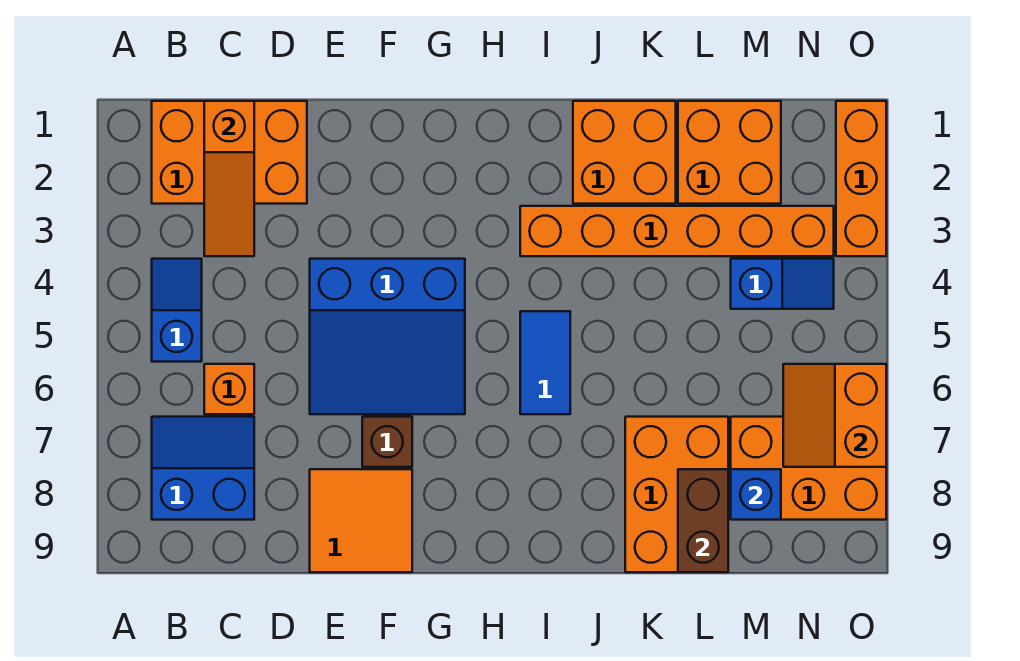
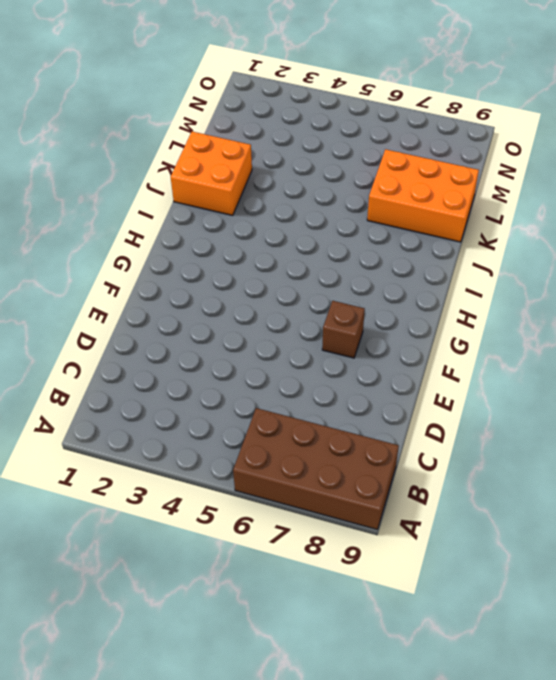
brown 2x4 brick [233,408,399,529] -> blue 2x2 slope [152,417,254,520]
none -> orange 2x3 brick [152,101,307,204]
none -> blue 1x2 slope [152,259,202,362]
none -> orange 1x1 brick [204,364,254,414]

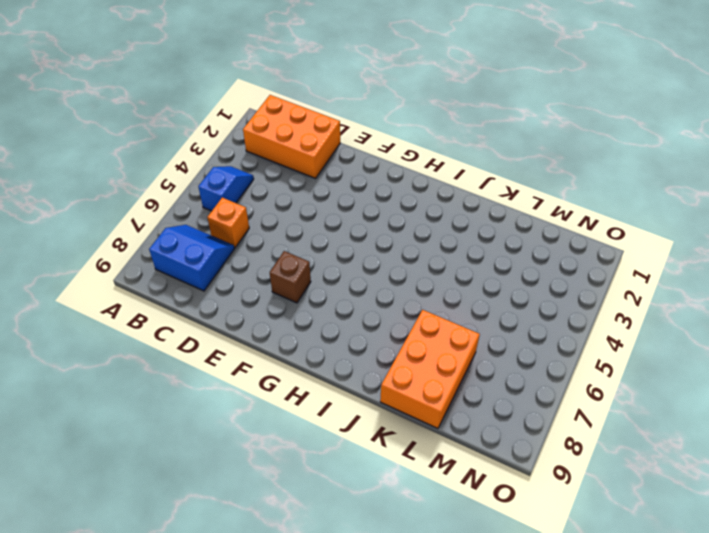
none -> blue 3x3 slope [310,259,465,414]
none -> orange 2x2 tile [310,469,412,572]
none -> orange 1x6 brick [520,206,834,256]

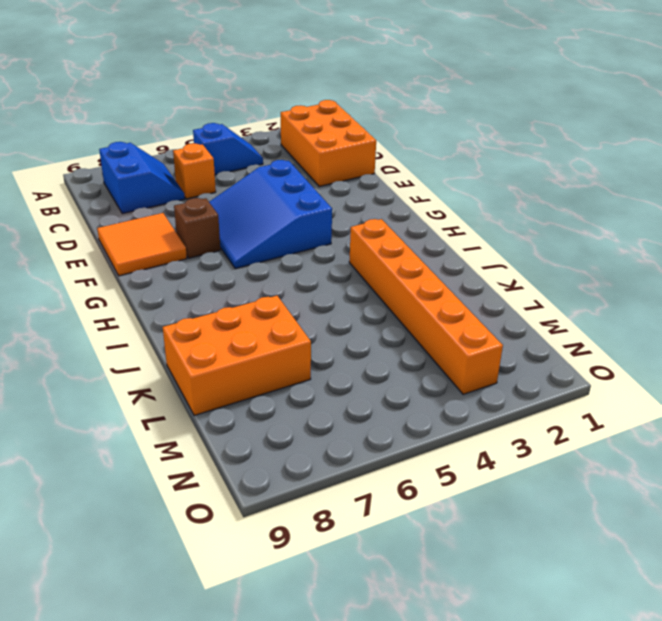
none -> blue 1x2 tile [520,311,570,414]
none -> orange 2x2 brick [573,101,676,204]
none -> orange 2x2 brick [678,101,781,204]

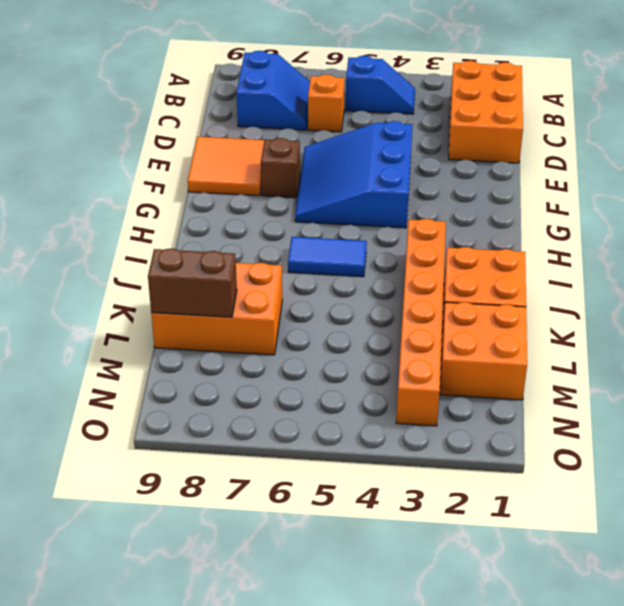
none -> blue 1x2 slope [731,259,834,309]
none -> orange 2x3 brick [731,417,886,520]
none -> orange 1x3 brick [836,101,886,256]

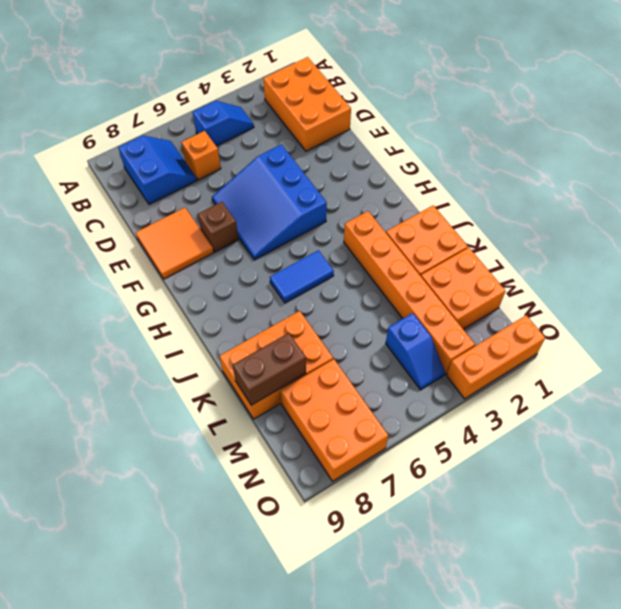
none -> orange 1x3 slope [204,101,254,256]
none -> blue 1x1 brick [731,469,781,520]
none -> orange 2x2 slope [783,364,886,467]

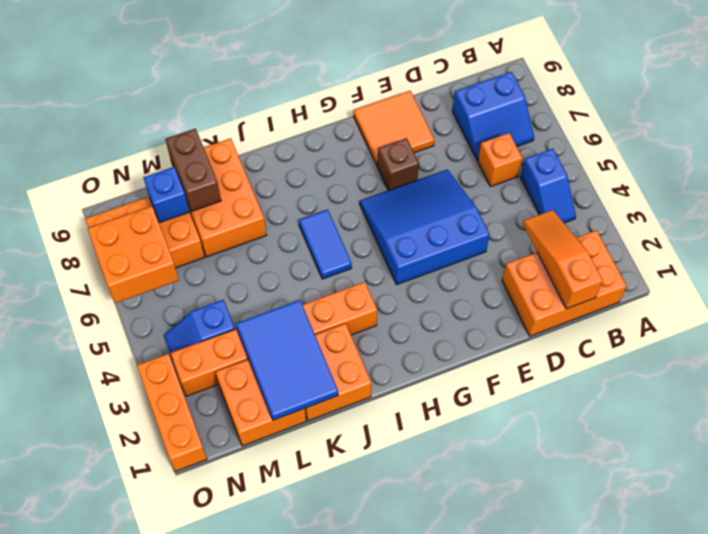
blue 2x3 tile [236,300,338,420] -> none
orange 2x2 brick [88,206,179,303] -> orange 2x2 slope [783,364,886,467]

